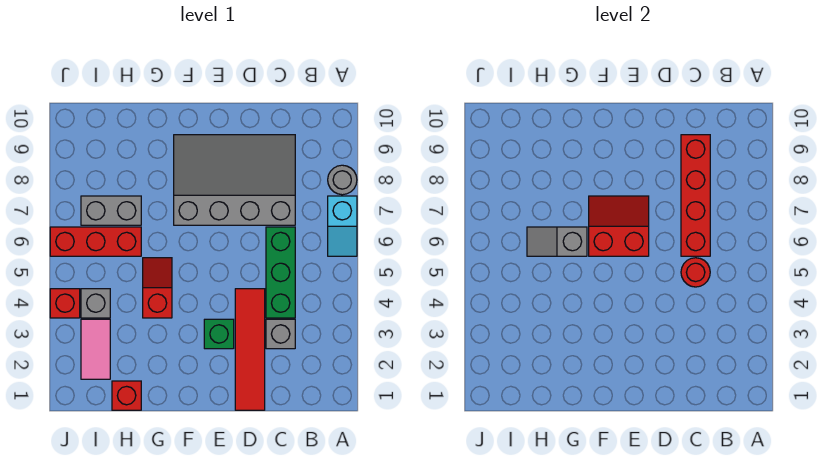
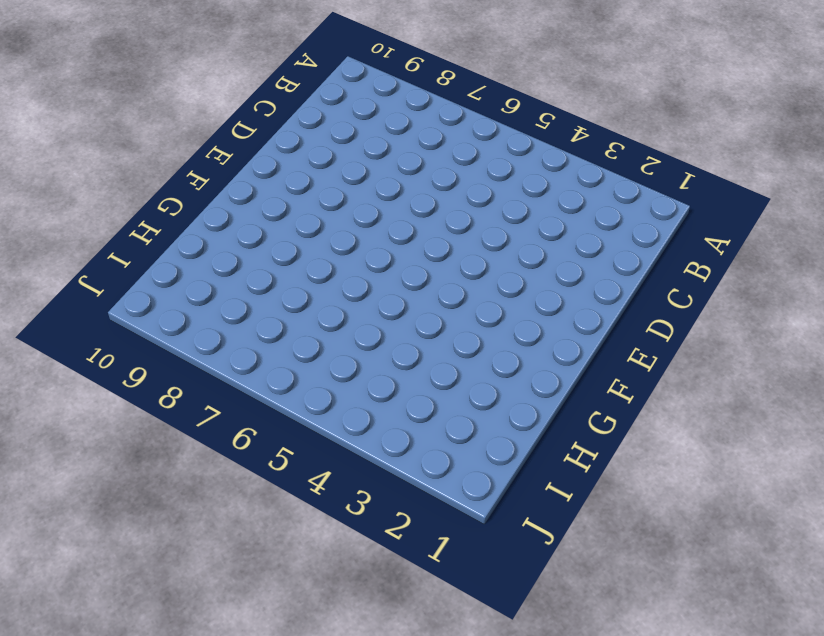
none -> cyan 1x2 slope [328,196,357,256]
none -> grey 1x1 round brick [328,165,357,195]
none -> grey 1x1 brick [266,319,295,349]

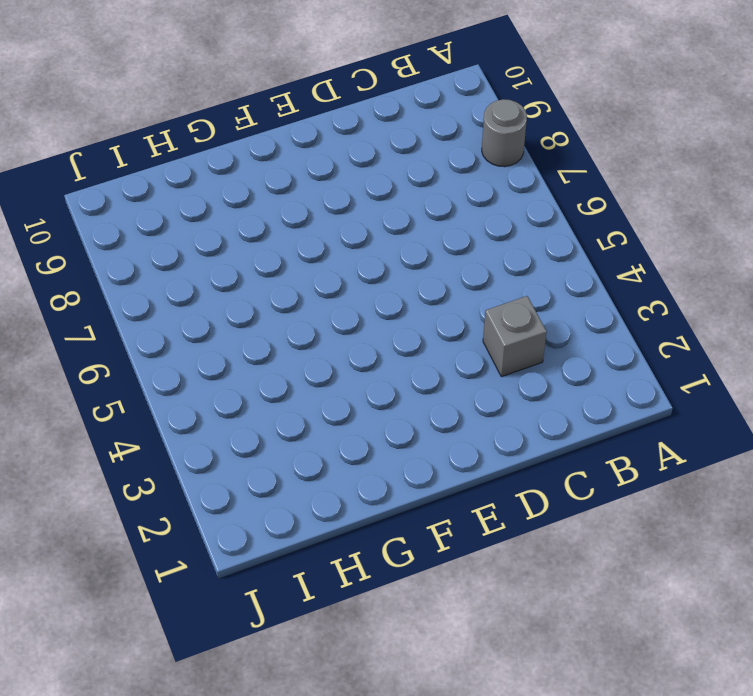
none -> cyan 1x2 slope [328,196,357,256]
none -> green 1x3 brick [266,227,295,318]
none -> grey 3x4 slope [174,135,295,225]

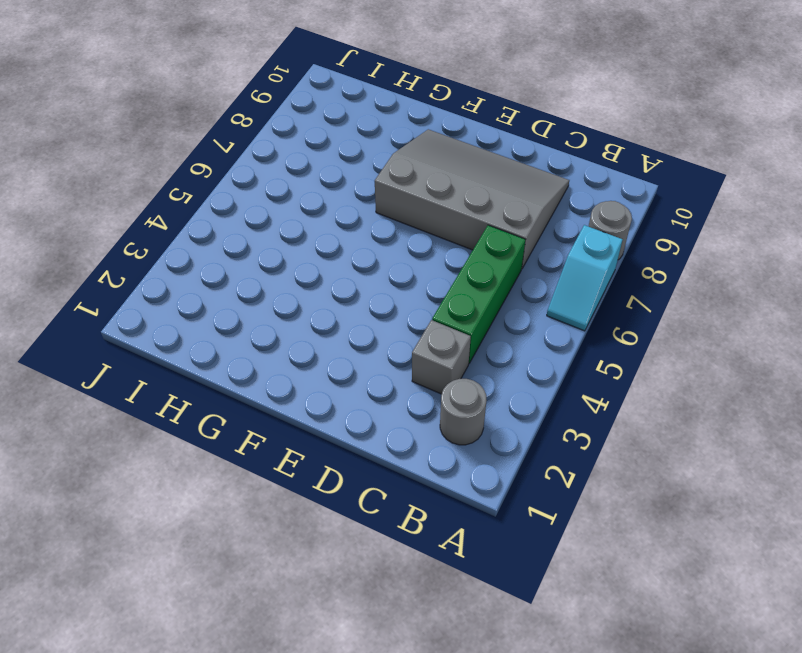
grey 1x1 round brick [440,379,487,445] -> none
none -> red 1x4 tile [235,289,265,410]
none -> green 1x1 brick [204,319,234,349]
none -> red 1x2 slope [143,258,172,318]

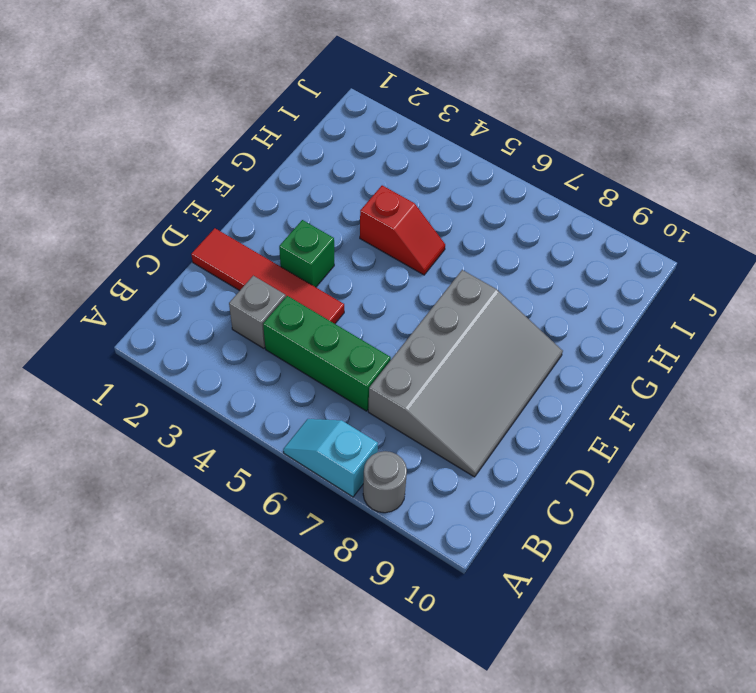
none -> red 1x1 brick [112,381,141,410]
none -> red 1x3 brick [50,227,141,256]
none -> grey 1x2 brick [81,196,141,225]

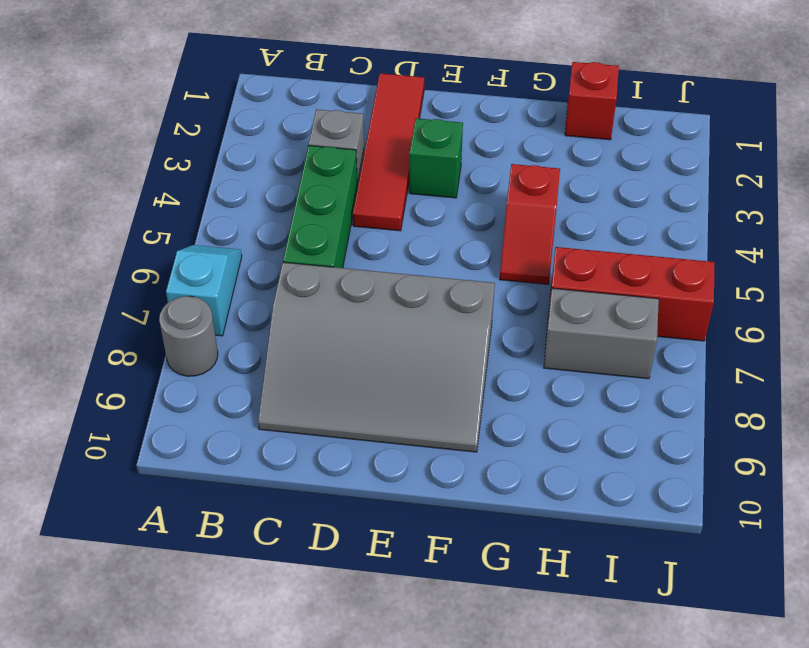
none -> pink 1x2 tile [81,319,110,379]
none -> grey 1x1 brick [81,289,110,318]
none -> red 1x1 brick [50,289,80,318]

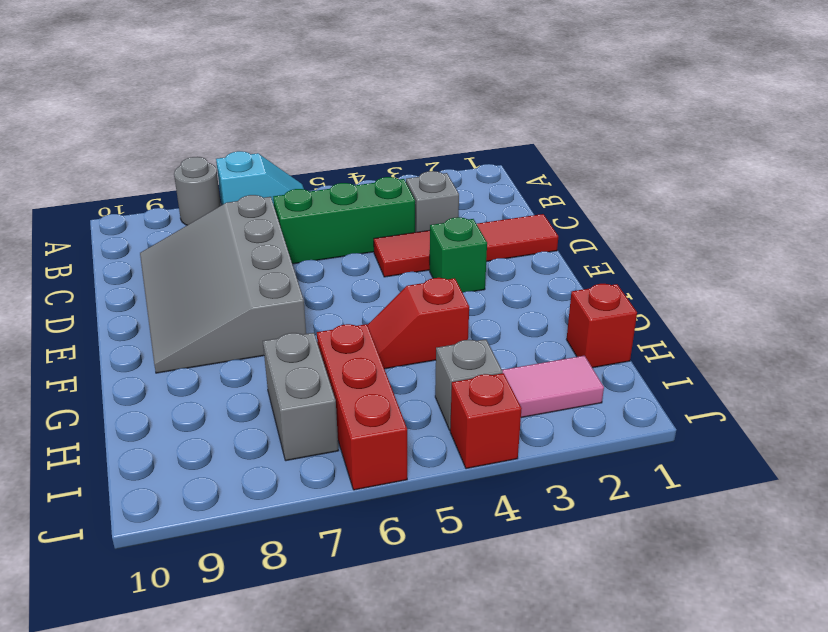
none -> red 1x1 round brick [681,258,710,287]
none -> red 1x4 brick [681,135,710,256]
none -> red 2x2 slope [589,196,649,256]

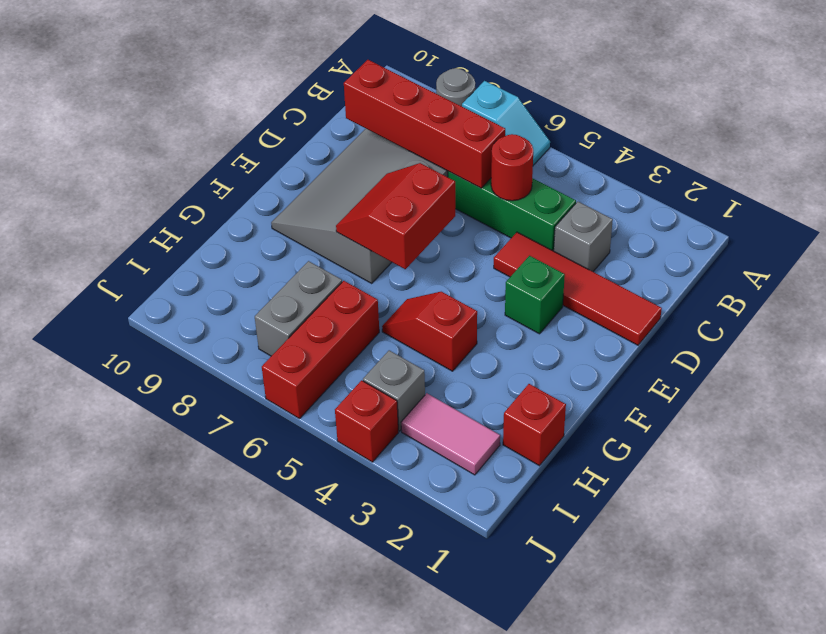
none -> grey 1x2 slope [527,227,587,256]

